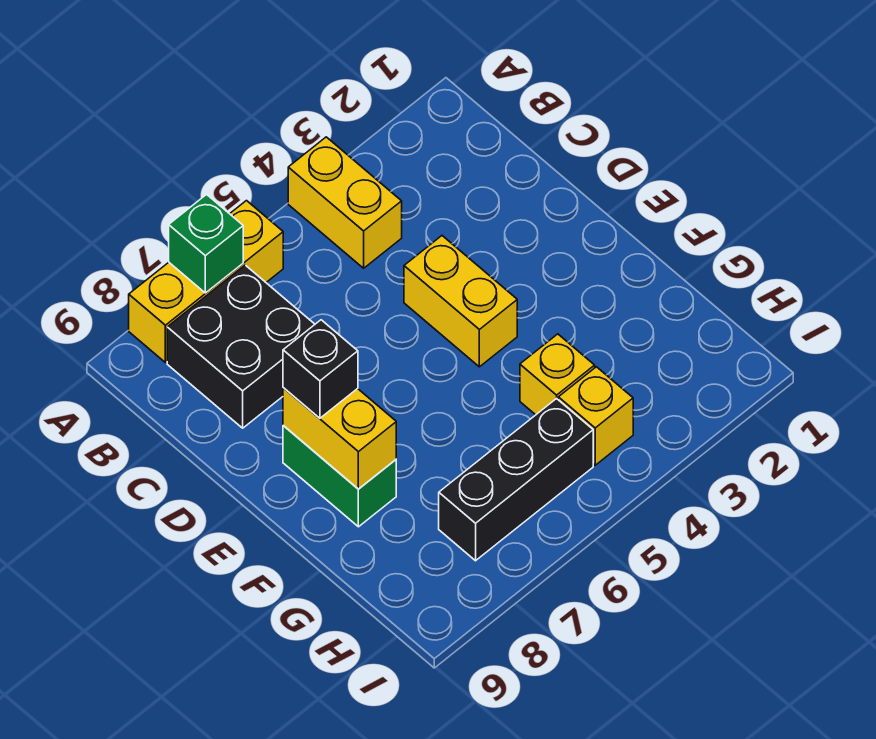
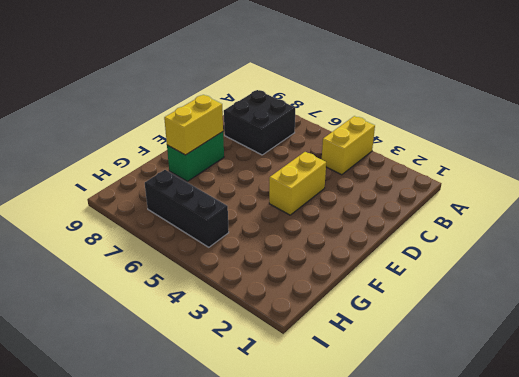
none -> yellow 1x3 brick [129,201,283,363]
none -> yellow 1x1 brick [520,334,595,415]

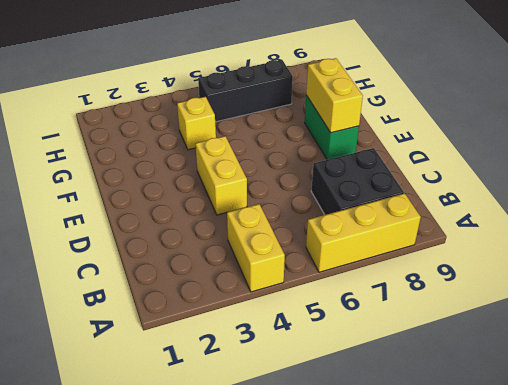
none -> yellow 1x1 brick [558,367,633,465]
none -> green 1x1 brick [169,194,243,293]

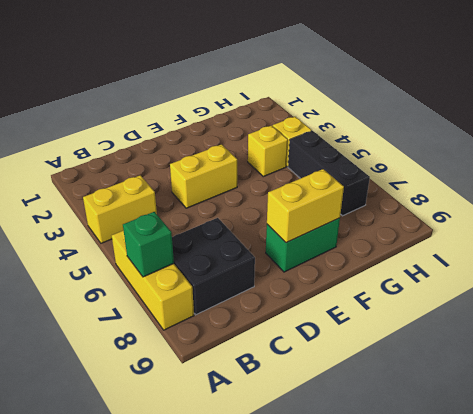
none -> black 1x1 brick [283,320,358,418]

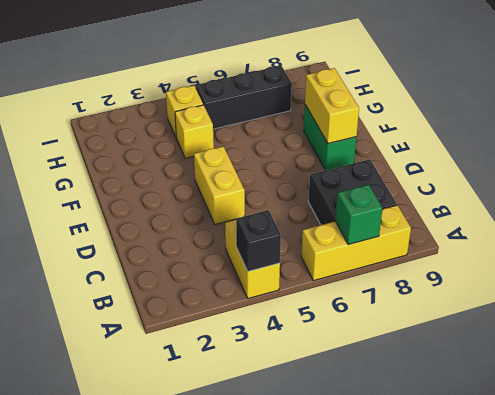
black 1x1 brick [236,210,281,271] -> black 1x1 brick moved to [283,320,358,418]

